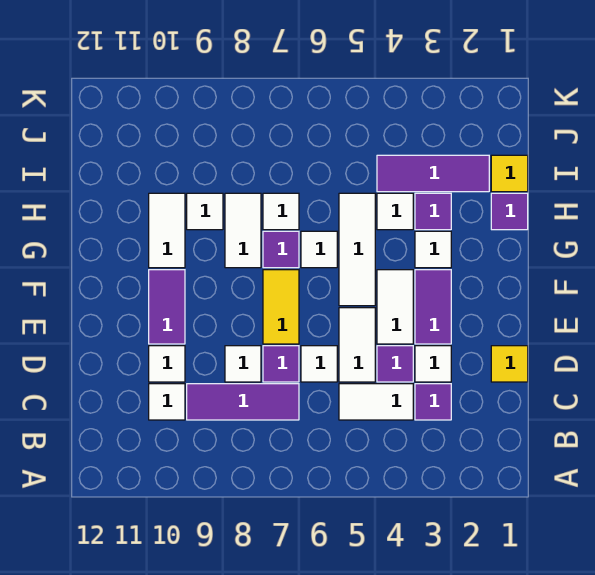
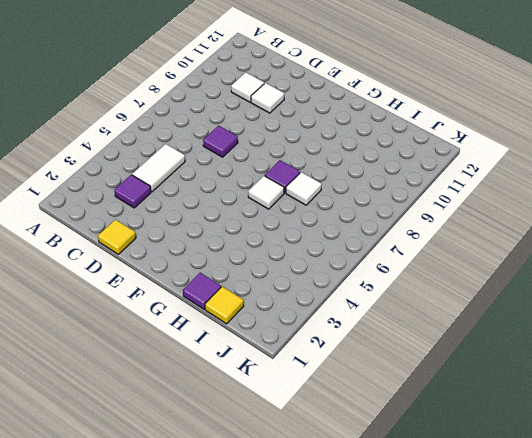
none -> purple 1x3 tile [187,384,299,420]
none -> white 1x1 tile [415,346,451,382]
none -> purple 1x1 tile [377,346,413,382]

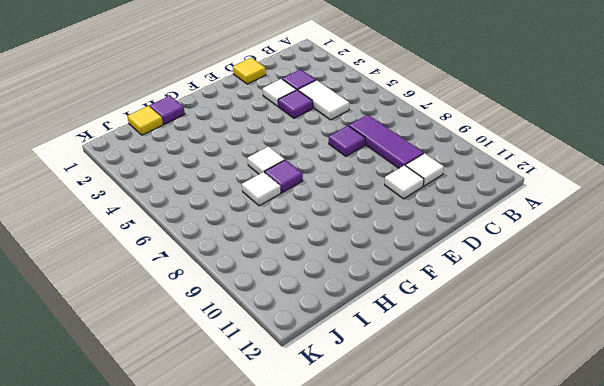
none -> white 1x2 tile [339,308,375,382]
none -> white 1x1 tile [301,346,337,382]
none -> white 1x1 tile [225,346,261,382]

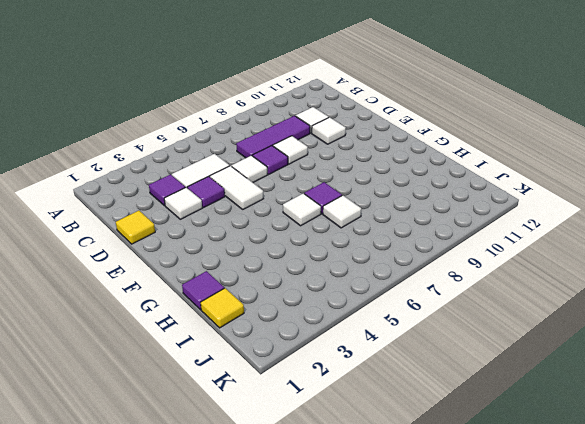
none -> purple 1x2 tile [415,270,451,344]
none -> white 1x2 tile [377,270,413,344]
none -> yellow 1x2 tile [263,270,299,344]

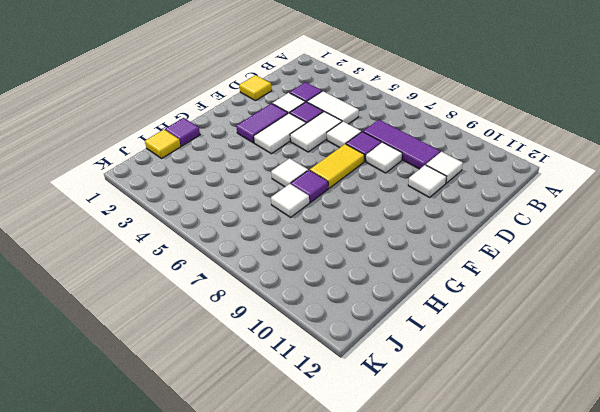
none -> purple 1x2 tile [149,270,185,344]
none -> white 1x3 tile [339,193,375,306]
none -> white 1x1 tile [415,231,451,268]

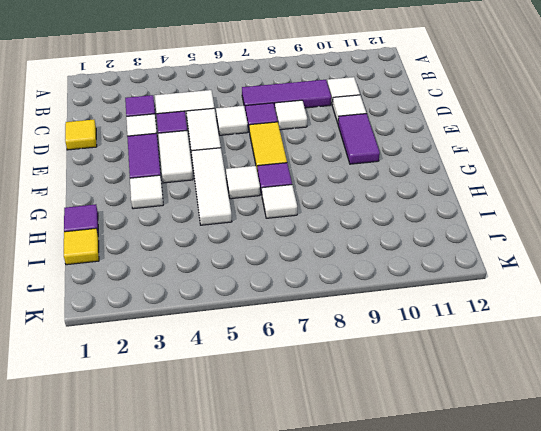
none -> white 1x2 tile [225,193,261,268]
none -> white 1x2 tile [149,193,185,268]
none -> purple 1x1 tile [415,193,451,230]

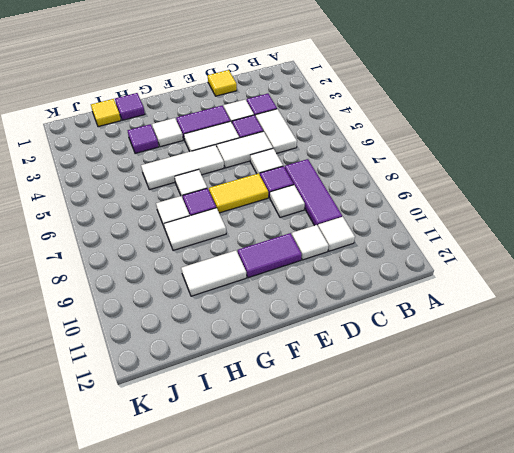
none -> white 1x1 tile [377,193,413,230]
none -> white 1x1 tile [187,193,223,230]
none -> purple 1x3 tile [377,155,489,192]

